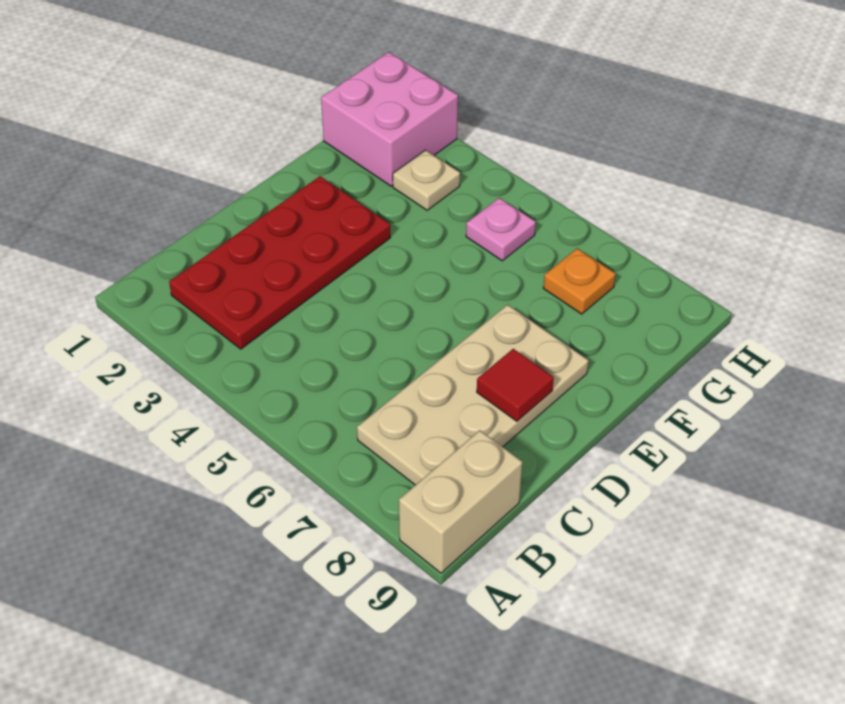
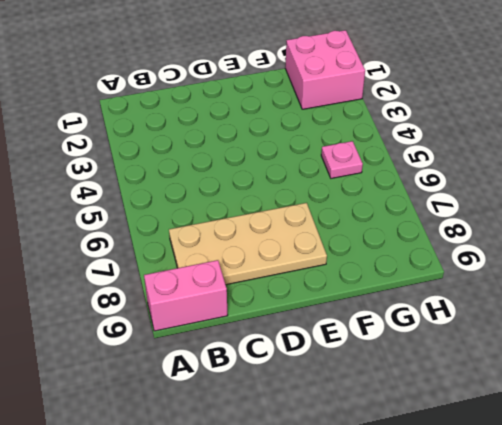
pink 1x2 brick [144,260,228,331] -> tan 1x2 brick [399,430,522,573]
none -> red 2x4 plate [169,176,390,349]
none -> tan 1x1 plate [393,150,460,210]

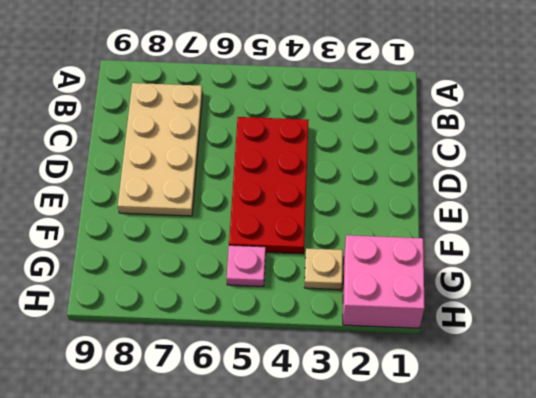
red 2x4 plate [229,117,309,254] -> red 2x4 plate moved to [169,176,390,349]
none -> tan 1x2 brick [399,430,522,573]
none -> orange 1x1 plate [543,249,616,314]

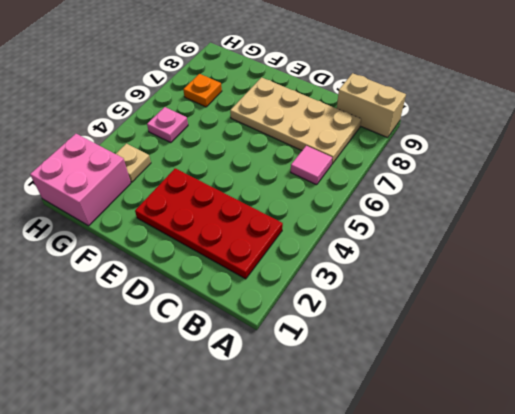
pink 1x1 tile [291,146,332,185] -> none
none -> red 1x1 tile [477,349,554,421]

